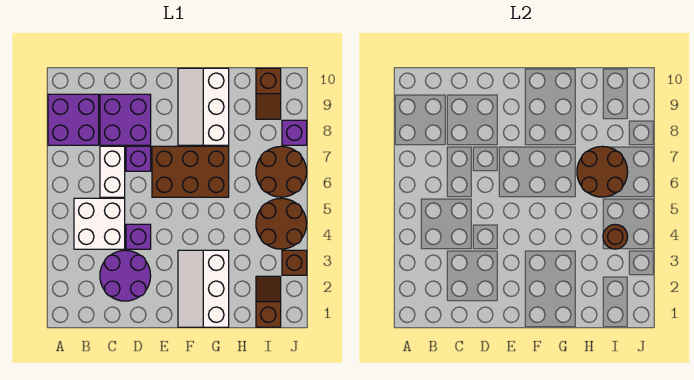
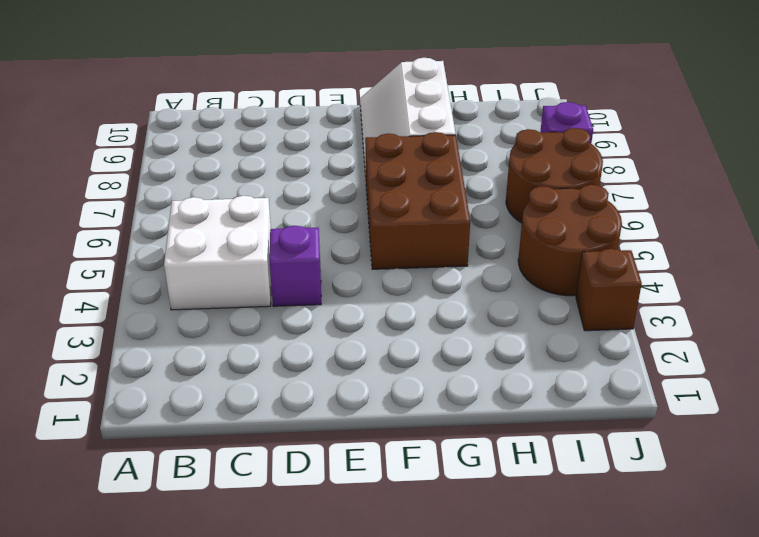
brown 2x3 brick [365,132,470,269] -> brown 2x3 brick turned to [152,146,229,197]
none -> purple 2x2 brick [48,94,99,145]
none -> purple 2x2 round brick [100,250,151,301]
none -> white 1x2 brick [100,146,125,197]

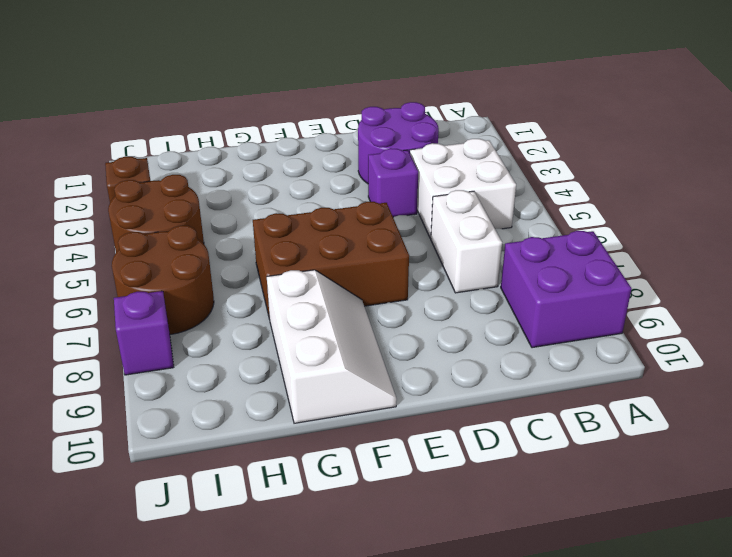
none -> purple 2x2 brick [100,94,151,145]
none -> purple 1x1 brick [126,146,151,171]
none -> white 2x3 slope [178,250,229,327]

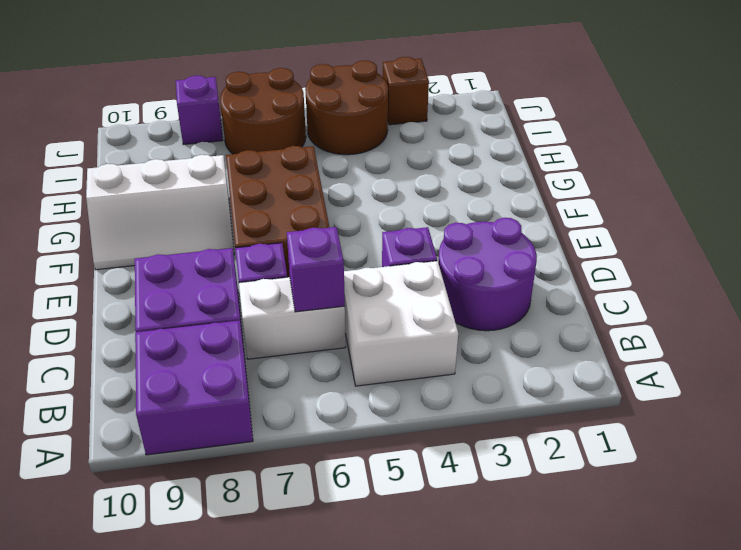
purple 1x1 brick [287,227,345,312] -> none
none -> white 2x3 slope [178,250,229,327]
none -> brown 1x2 slope [256,276,281,327]
none -> brown 1x2 slope [256,68,281,119]

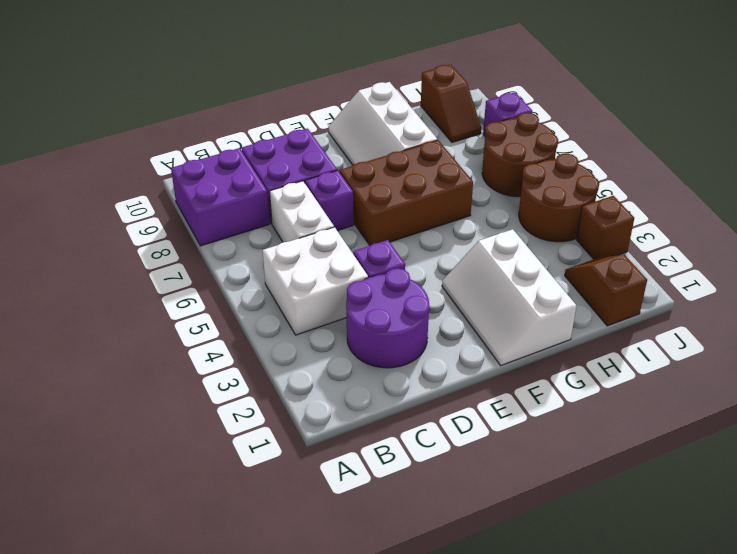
none -> brown 2x2 round brick [577,146,628,197]
none -> brown 1x1 round brick [603,224,628,249]

